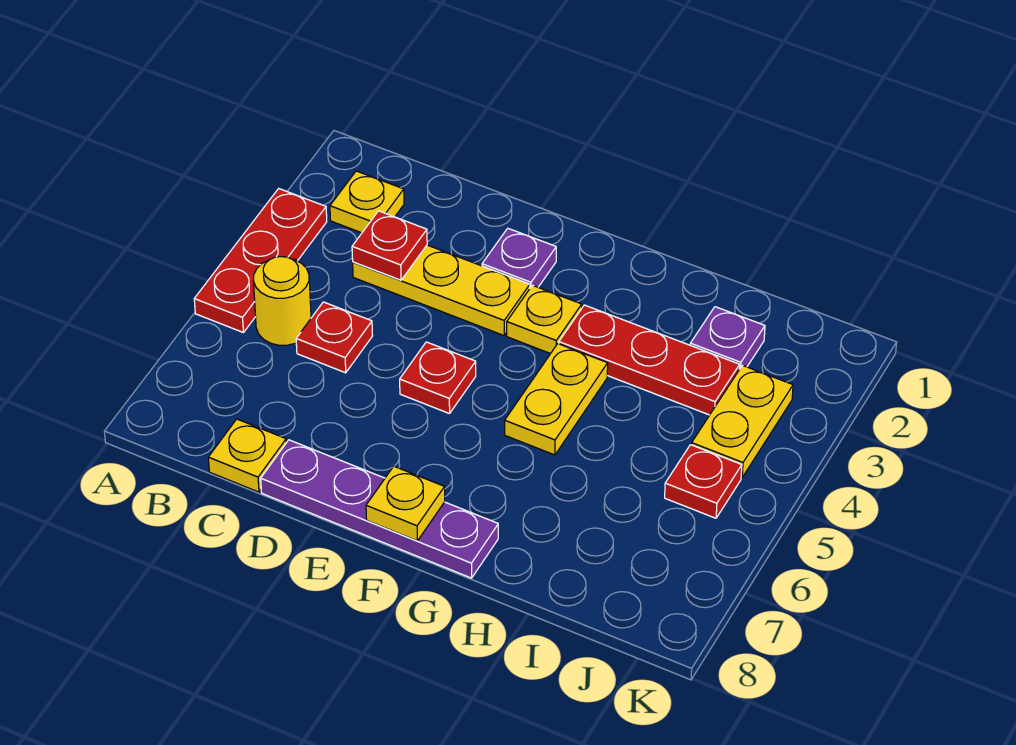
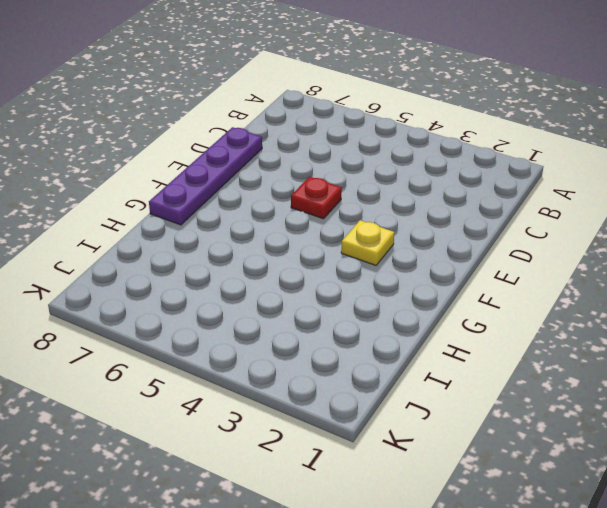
none -> red 1x3 plate [194,189,327,332]
none -> yellow 1x1 plate [330,171,404,233]
none -> yellow 1x1 round brick [253,257,311,345]

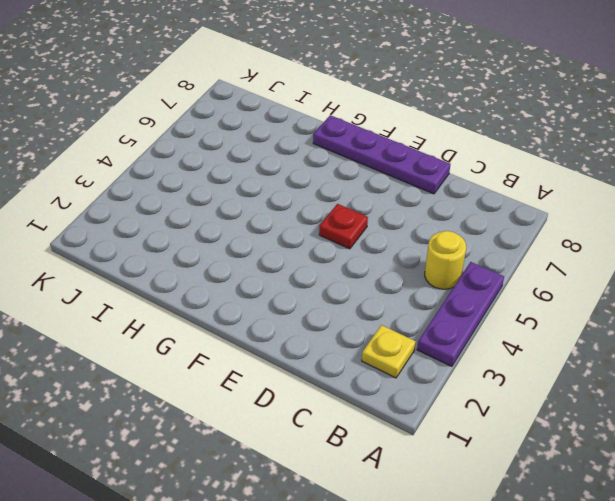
purple 1x3 plate [417,262,504,366] -> red 1x3 plate [194,189,327,332]
none -> yellow 1x3 plate [353,245,530,336]
none -> red 1x1 plate [296,302,373,373]
none -> yellow 1x1 plate [208,419,286,492]

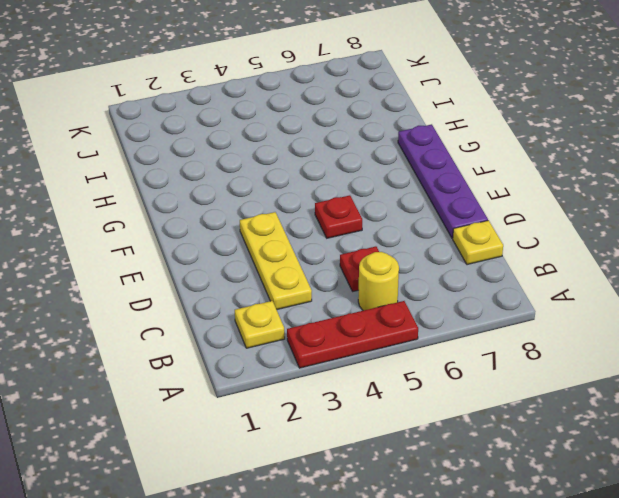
none -> purple 1x1 plate [482,228,556,288]
none -> yellow 1x1 plate [507,285,582,354]
none -> red 1x3 plate [559,305,740,415]

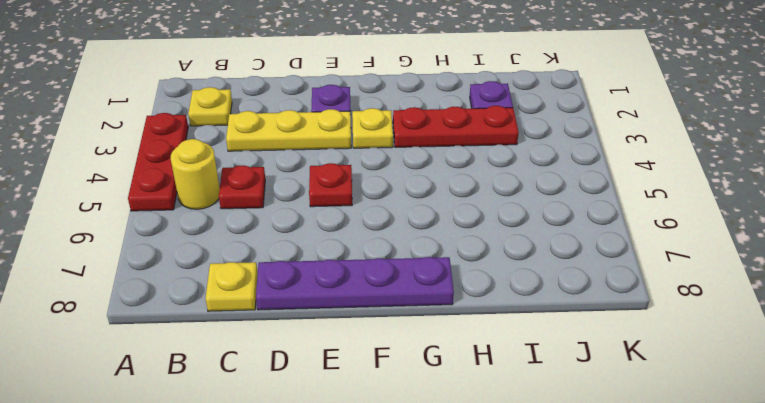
none -> yellow 1x2 plate [505,344,608,455]
none -> yellow 1x2 plate [692,365,793,477]
none -> red 1x1 plate [665,445,742,518]

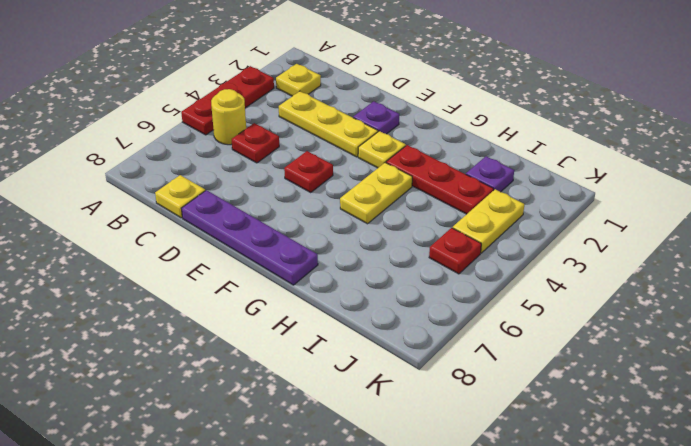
none -> red 1x1 plate [352,211,427,280]
none -> yellow 1x1 plate [366,466,445,541]

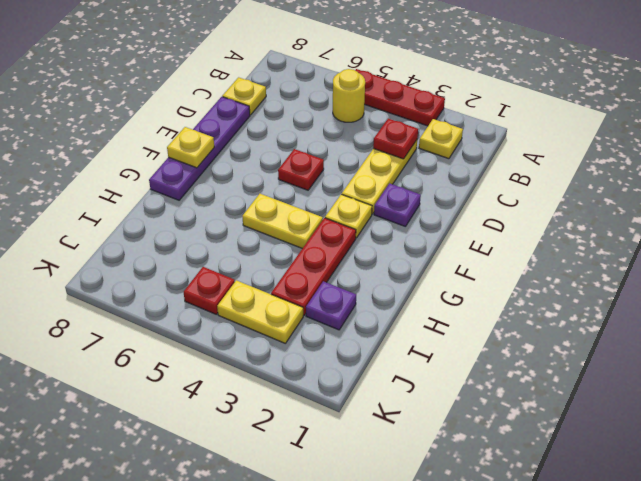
none -> red 1x1 plate [296,302,373,373]

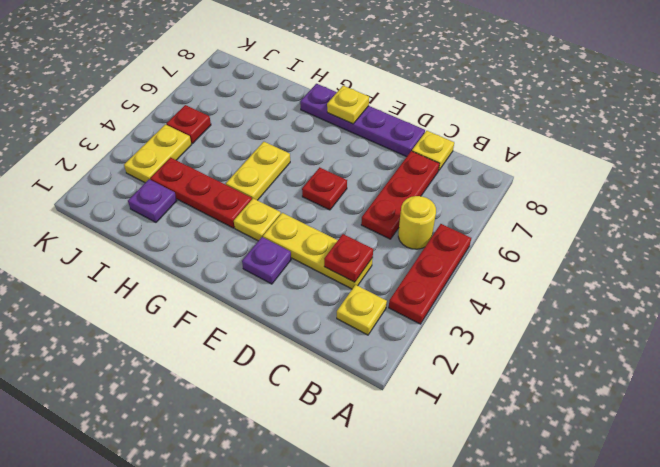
red 1x3 plate [361,151,439,239] -> red 1x1 plate [296,302,373,373]

